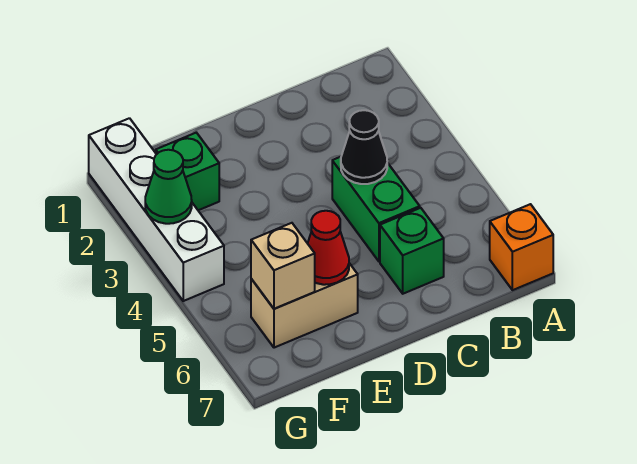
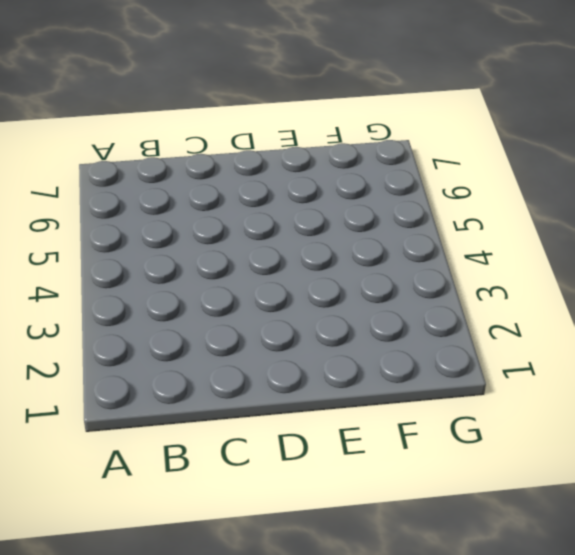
none -> orange 1x1 brick [490,204,553,290]
none -> green 1x2 brick [332,157,420,261]

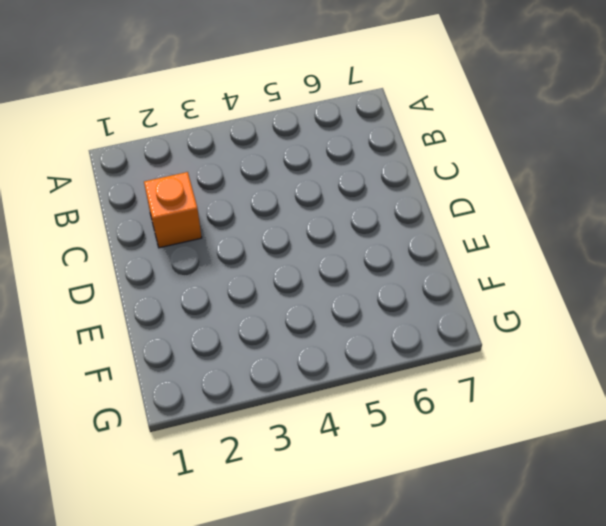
orange 1x1 brick [144,172,202,248] -> orange 1x1 brick moved to [490,204,553,290]
none -> green 1x2 brick [332,157,420,261]
none -> green 1x1 brick [380,208,444,294]

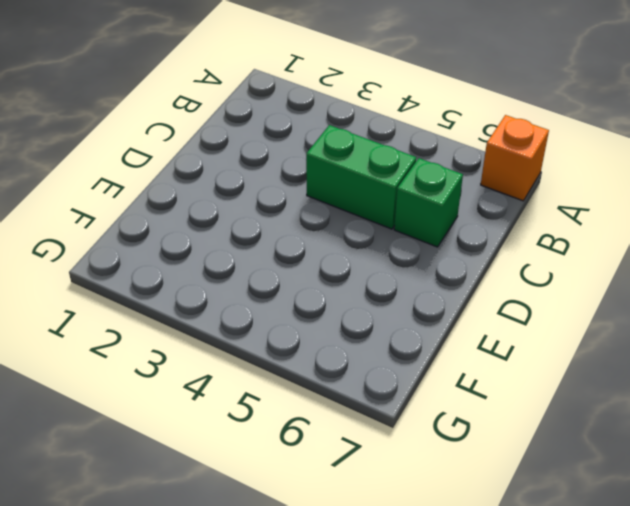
none -> tan 1x2 brick [251,263,358,348]
none -> green 1x1 brick [156,133,219,210]

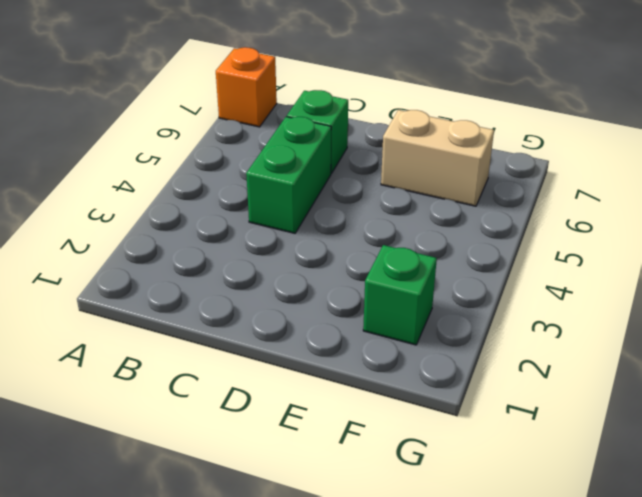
none -> white 1x4 brick [89,118,224,301]
none -> black 1x1 cone [341,110,387,184]

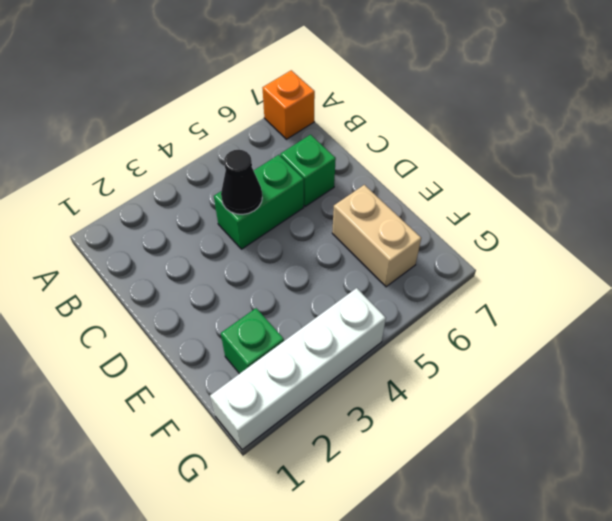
none -> red 1x1 cone [308,211,349,285]
none -> tan 1x1 brick [251,223,315,309]

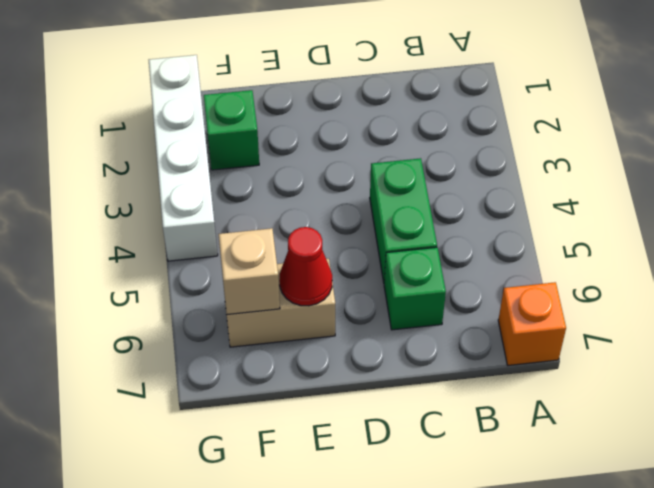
none -> black 1x1 cone [341,110,387,184]
none -> green 1x1 cone [145,150,192,224]

